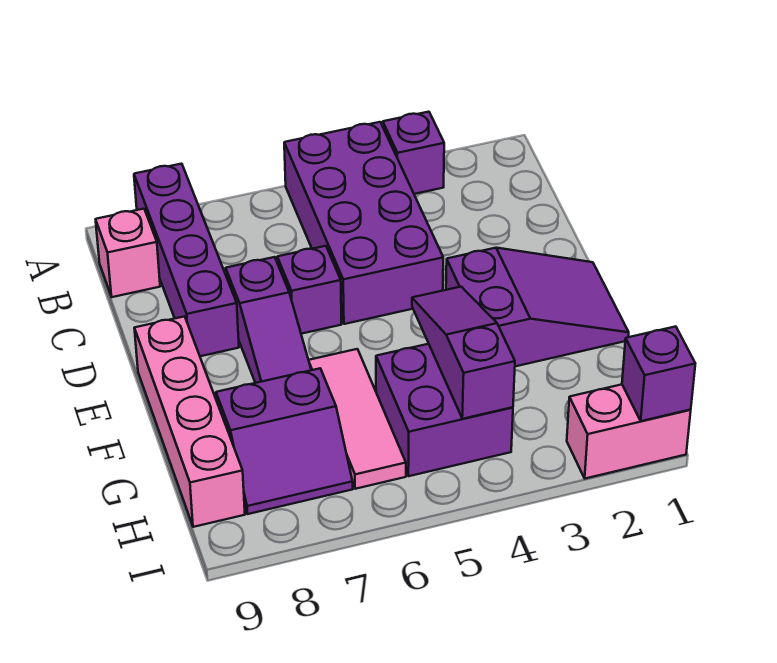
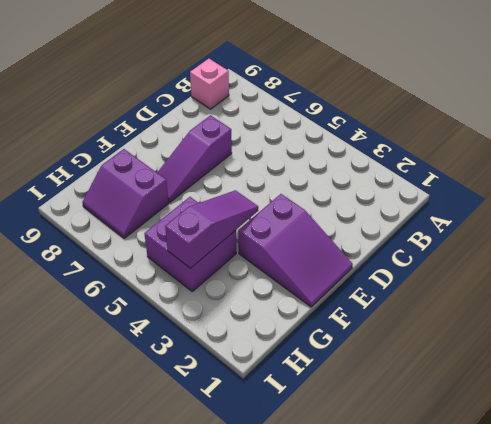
none -> purple 1x1 brick [383,112,444,194]
none -> purple 2x4 brick [284,122,443,324]
none -> purple 1x4 brick [134,164,239,356]

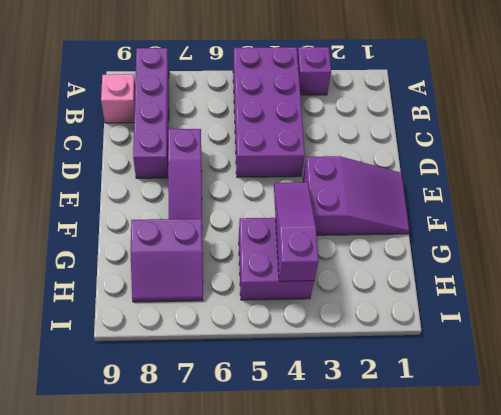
none -> purple 1x1 brick [277,246,341,334]
none -> pink 1x4 brick [134,316,245,527]
none -> pink 1x3 tile [309,349,406,489]

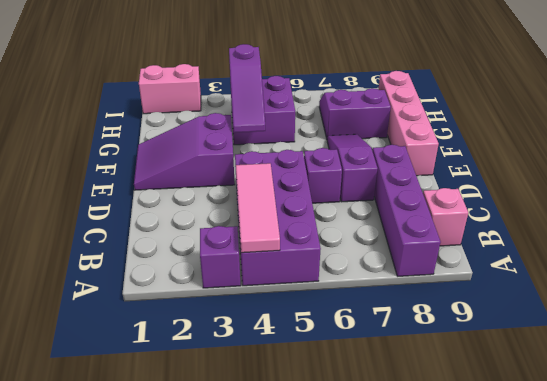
pink 1x3 tile [236,163,280,253] -> pink 1x3 tile moved to [309,349,406,489]
none -> purple 1x1 brick [622,326,695,421]

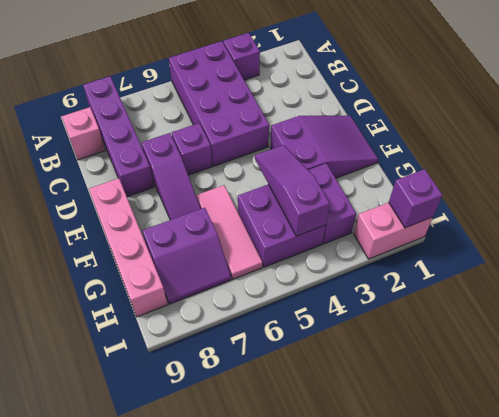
purple 1x2 brick [309,163,356,244] -> none

